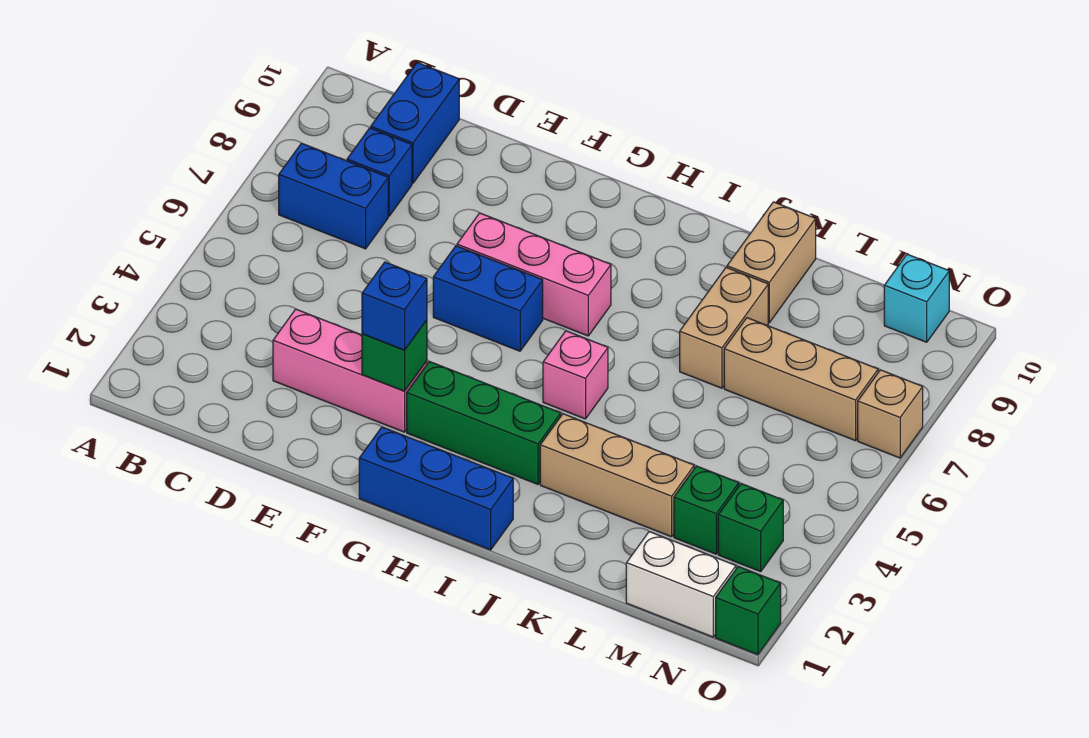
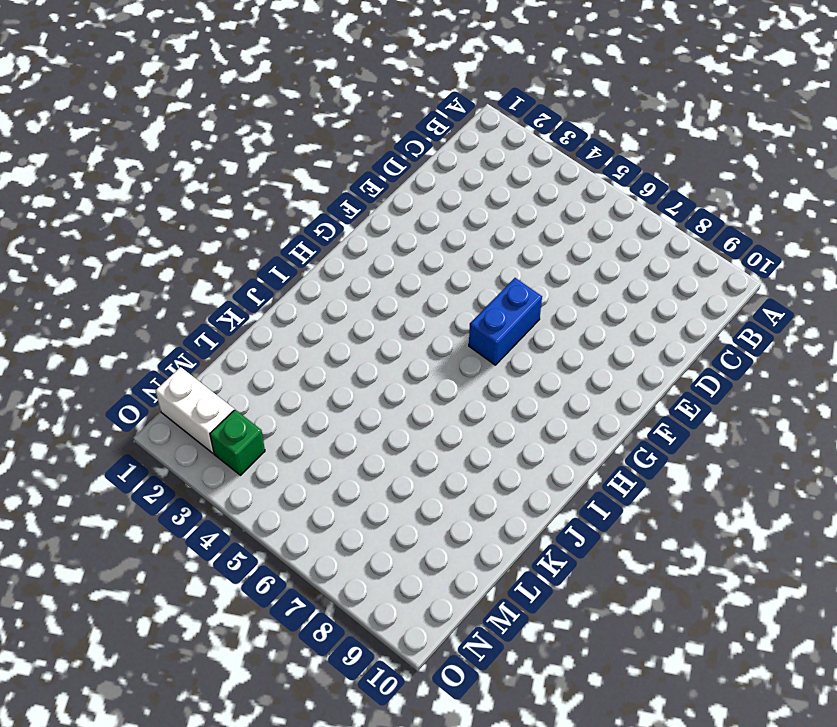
white 1x2 brick [155,367,234,454] -> white 1x2 brick turned to [626,532,736,637]
none -> blue 1x2 brick [279,143,388,249]
none -> blue 1x1 brick [347,128,412,216]
none -> blue 1x2 brick [371,63,459,183]

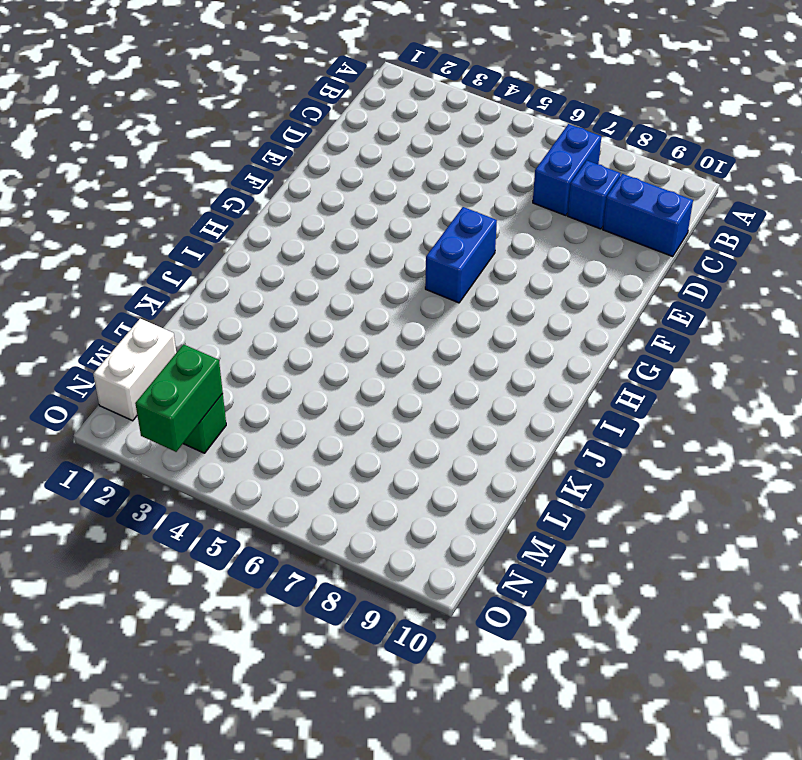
green 1x2 brick [135,344,223,452] -> none
none -> pink 1x3 brick [273,309,427,432]
none -> pink 1x3 brick [457,213,611,336]
none -> blue 1x3 brick [359,427,513,550]

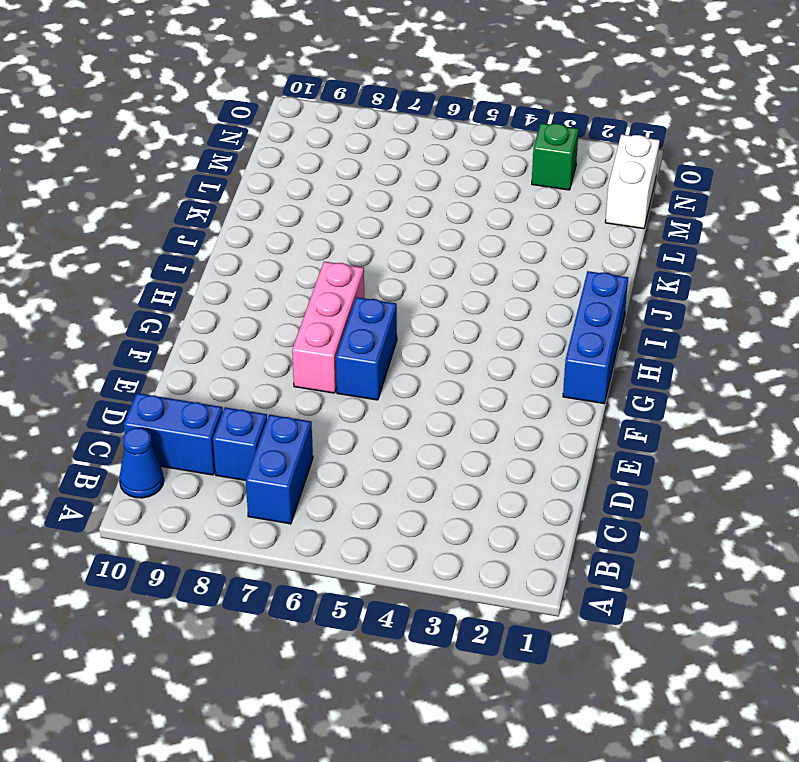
blue 1x1 cone [119,428,164,498] -> none
none -> pink 1x3 brick [273,309,427,432]
none -> green 1x3 brick [407,361,561,484]
none -> pink 1x1 brick [543,331,608,419]

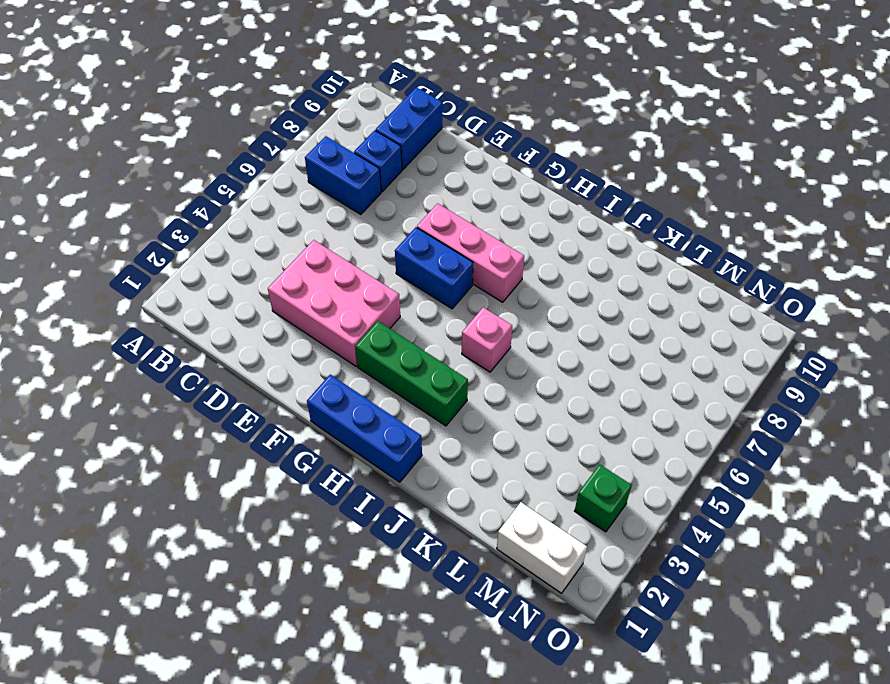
pink 2x3 brick [268,240,400,366] -> pink 1x3 brick [273,309,427,432]
none -> tan 1x3 brick [540,414,694,537]
none -> tan 1x2 brick [680,268,768,388]
none -> tan 1x2 brick [727,202,816,323]

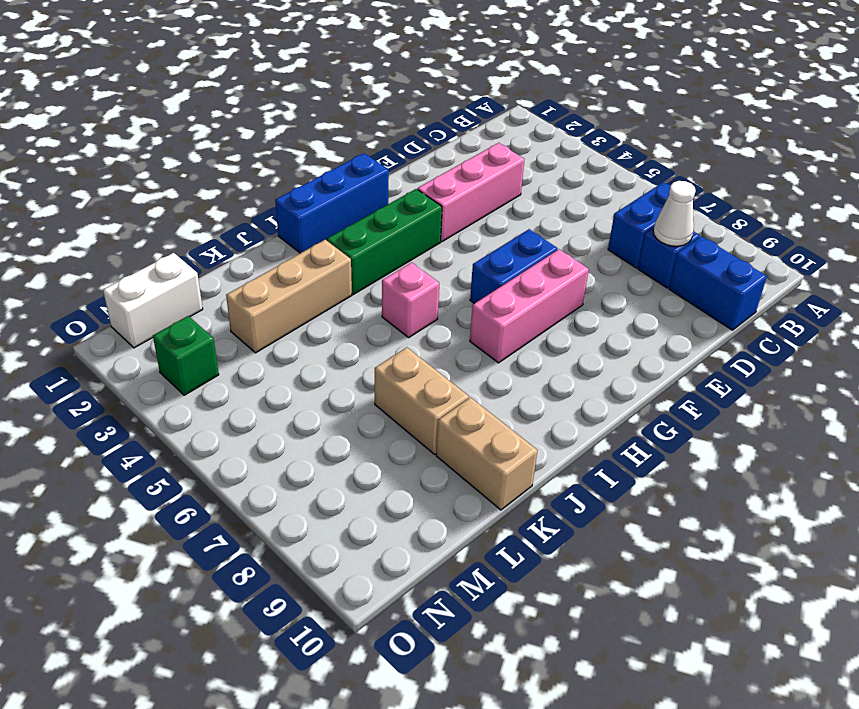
white 1x1 cone [653,181,696,246] -> none
none -> tan 1x3 brick [724,318,878,441]
none -> green 1x1 brick [674,466,739,554]
none -> cyan 1x1 brick [884,254,949,342]

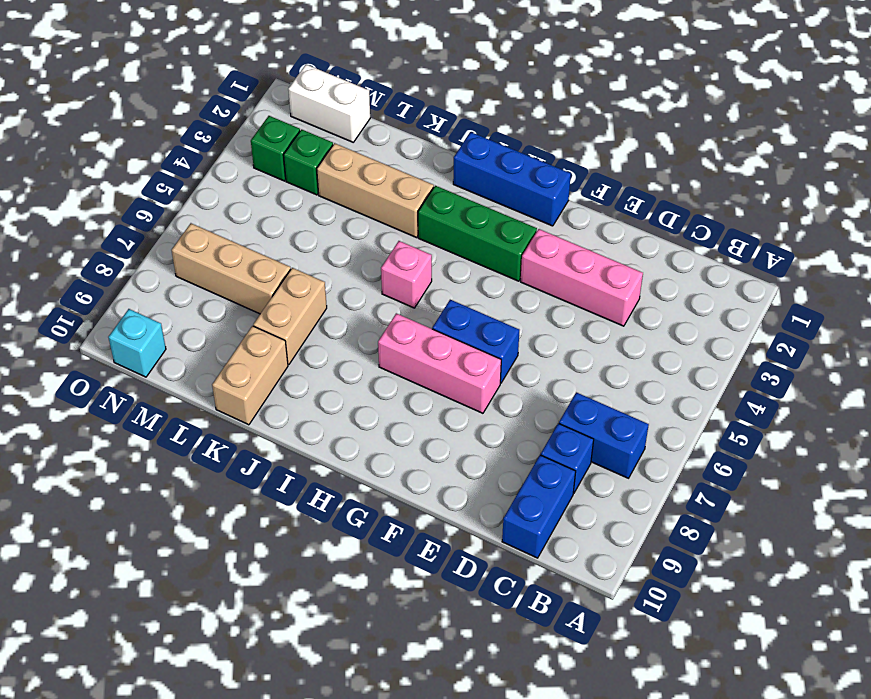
none -> green 1x1 brick [716,566,781,655]
none -> tan 1x1 brick [858,370,923,458]
none -> green 1x1 brick [362,320,427,391]

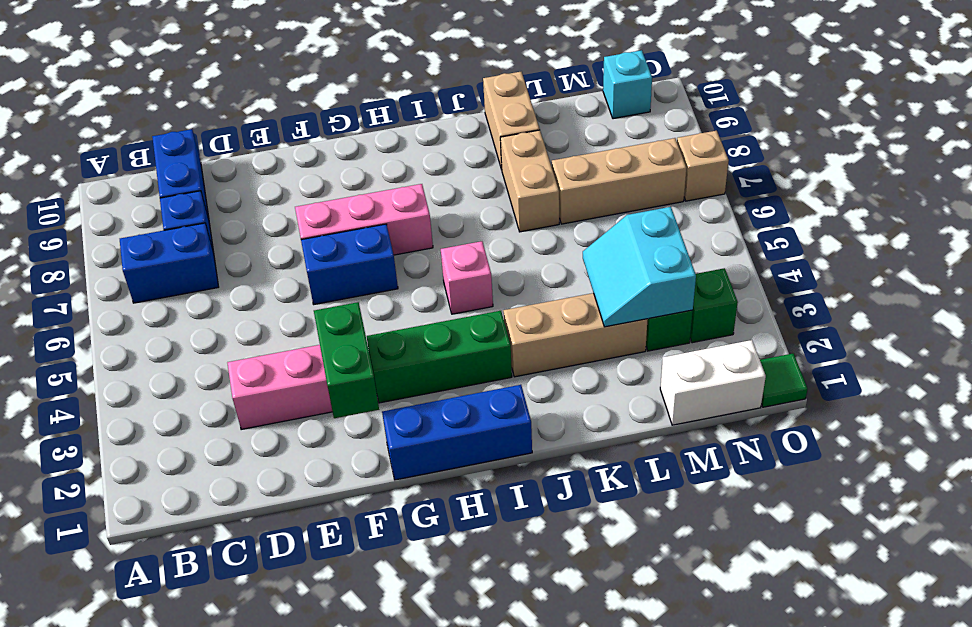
green 1x2 brick [314,302,379,418] -> green 1x1 brick [362,320,427,391]
cyan 2x2 slope [583,207,696,327] -> none
green 1x1 tile [760,353,808,407] -> green 1x1 brick [716,566,781,655]
none -> blue 1x1 brick [362,262,427,350]

